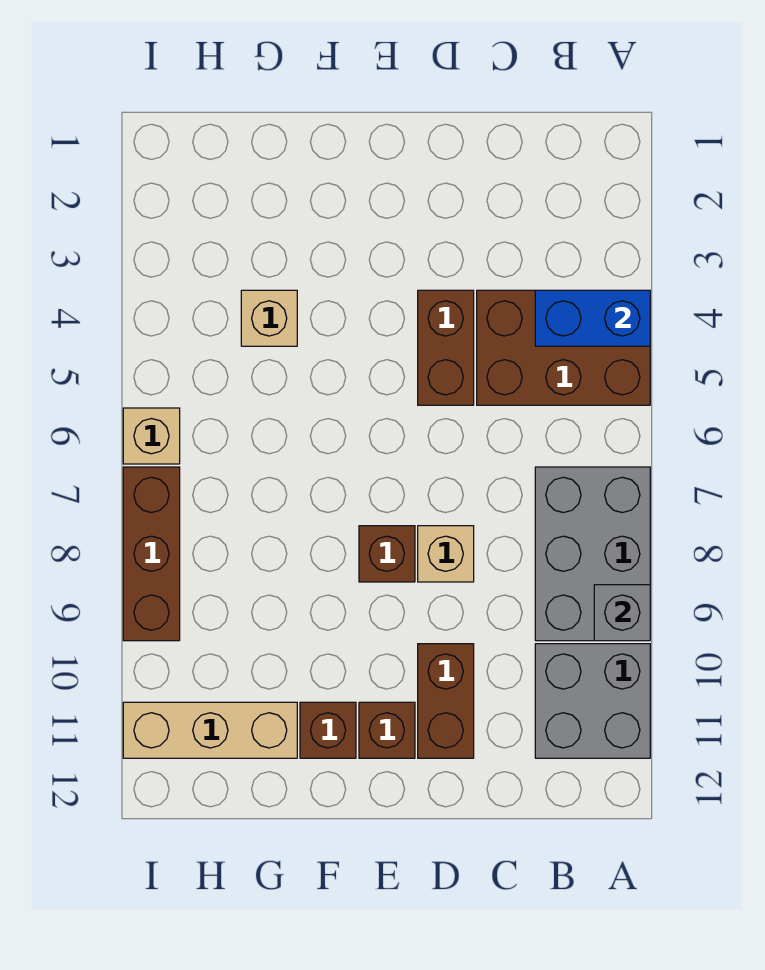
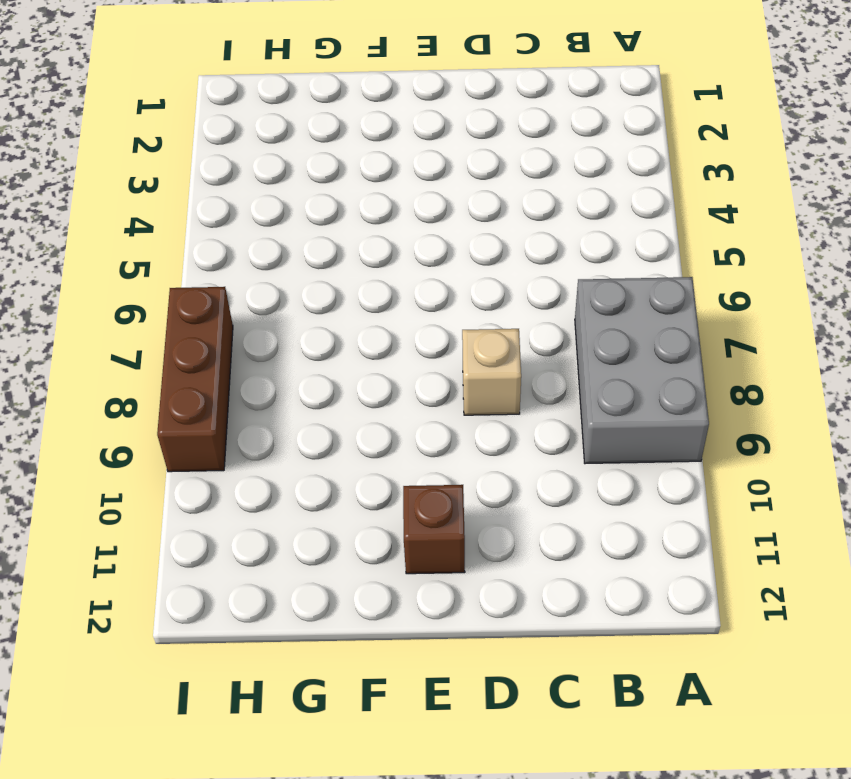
none -> brown 2x3 brick [477,290,650,405]
none -> grey 2x2 brick [535,644,650,758]
none -> brown 1x2 brick [418,290,474,405]

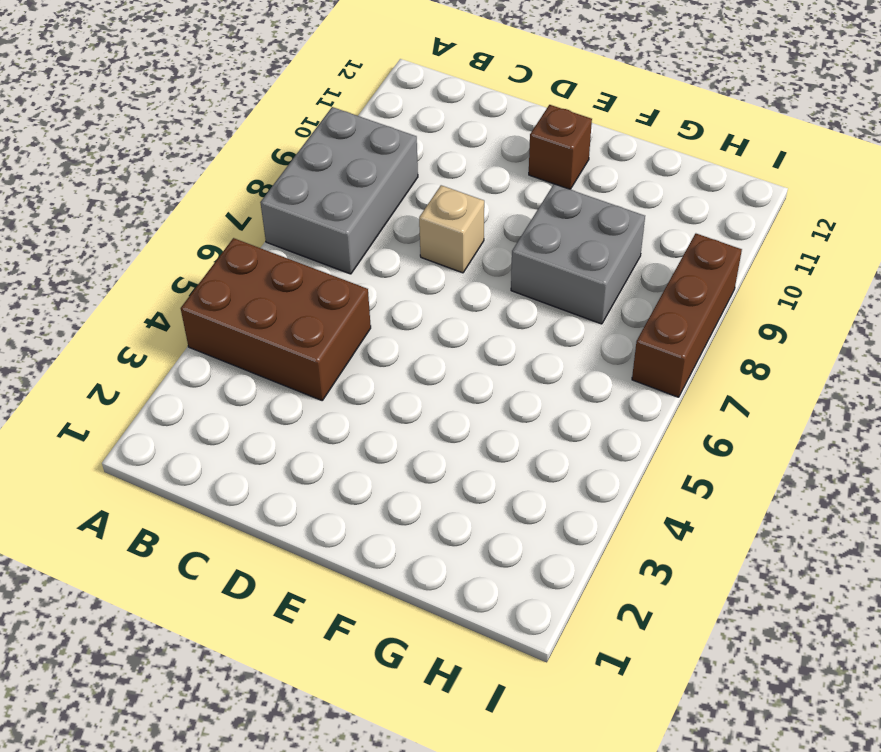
grey 2x2 brick [511,184,645,324] -> grey 2x2 brick moved to [535,644,650,758]
none -> brown 1x2 brick [418,290,474,405]
none -> brown 1x2 brick [418,644,474,758]
none -> brown 1x1 brick [359,526,415,582]

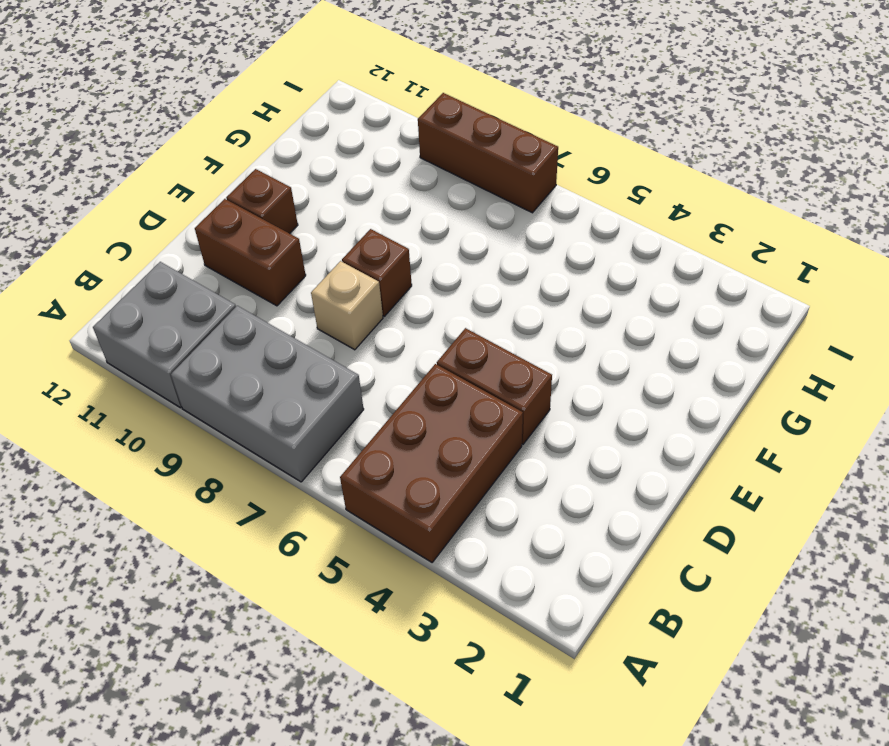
none -> brown 1x1 brick [300,702,356,758]
none -> tan 1x1 brick [241,290,297,346]
none -> tan 1x3 brick [123,702,297,758]

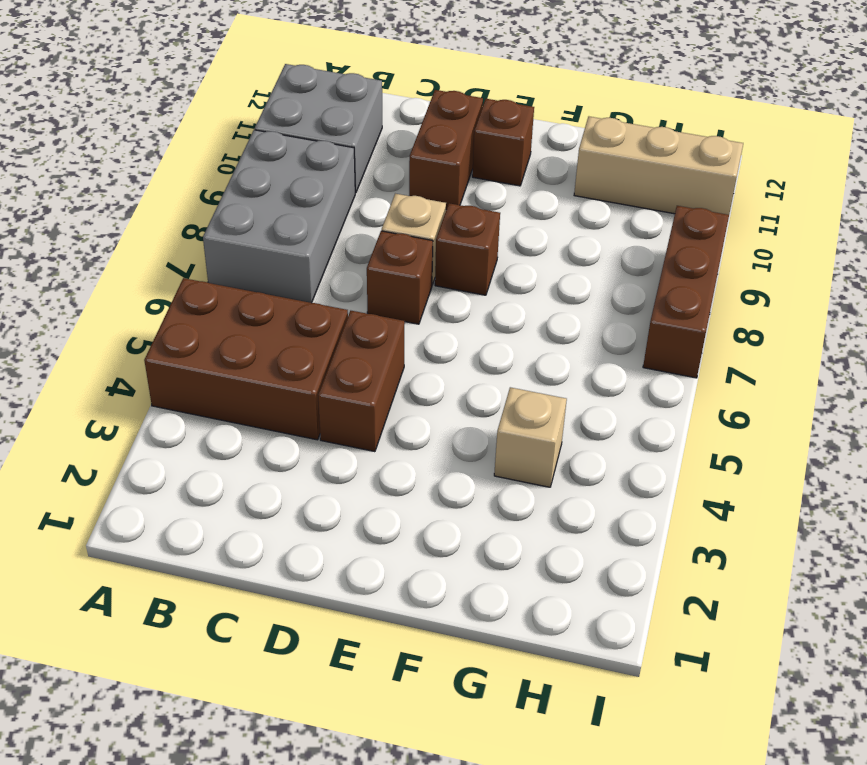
brown 1x1 brick [367,231,433,324] -> brown 1x1 brick moved to [300,702,356,758]
none -> tan 1x1 brick [123,408,180,464]
none -> blue 1x2 brick [535,290,650,346]
none -> grey 1x1 brick [594,585,650,641]

